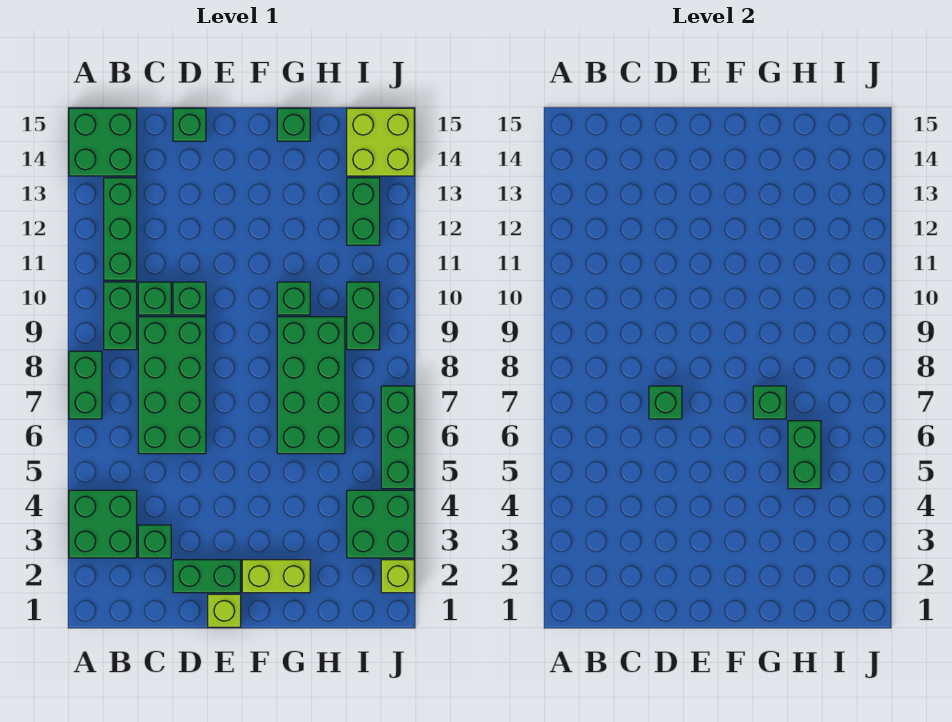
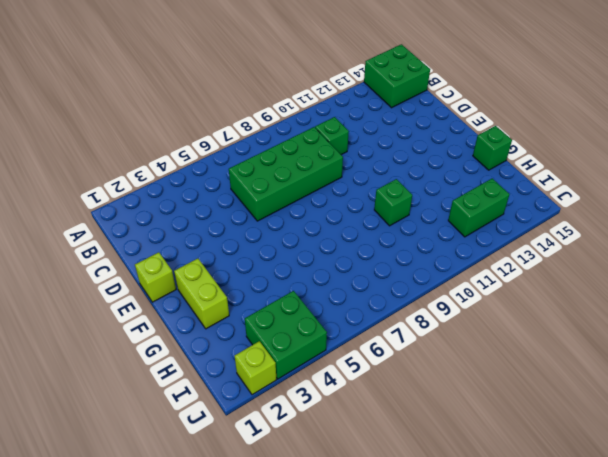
none -> green 2x2 brick [69,490,137,558]
none -> green 1x2 brick [69,351,102,419]
none -> green 1x2 brick [104,282,137,350]

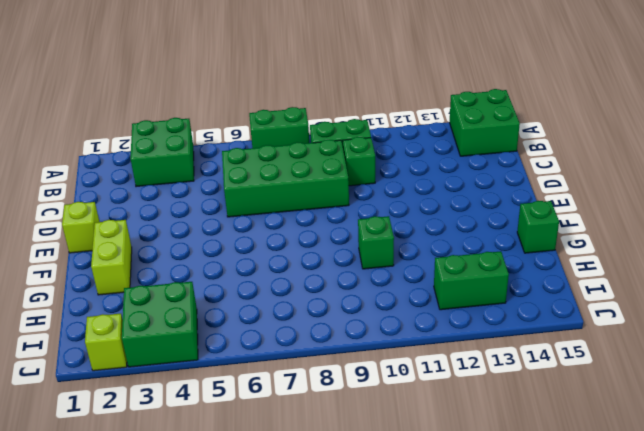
none -> green 1x3 brick [104,178,137,280]
none -> green 1x1 brick [138,525,171,558]
none -> green 1x2 brick [173,560,241,593]

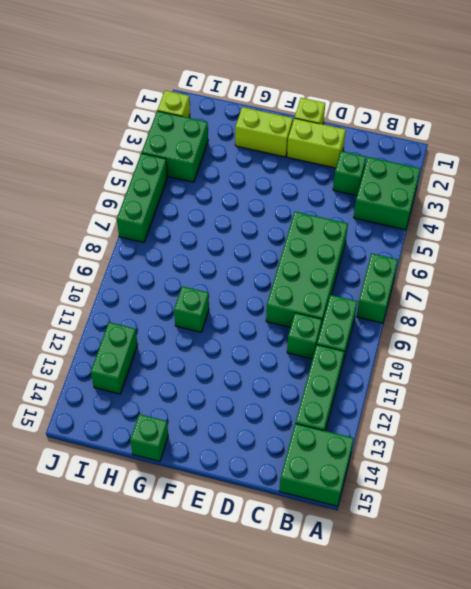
lime 1x2 brick [287,118,346,168] -> green 1x2 brick [173,560,241,593]
none -> green 1x1 brick [173,282,206,315]
none -> green 1x1 brick [173,108,206,141]
none -> green 2x4 brick [277,317,345,454]

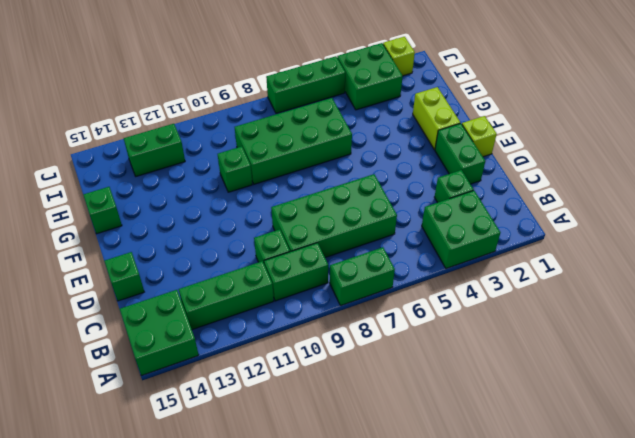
none -> green 1x1 brick [173,282,206,315]
none -> green 1x2 brick [347,282,380,350]
none -> lime 2x2 brick [347,108,414,176]

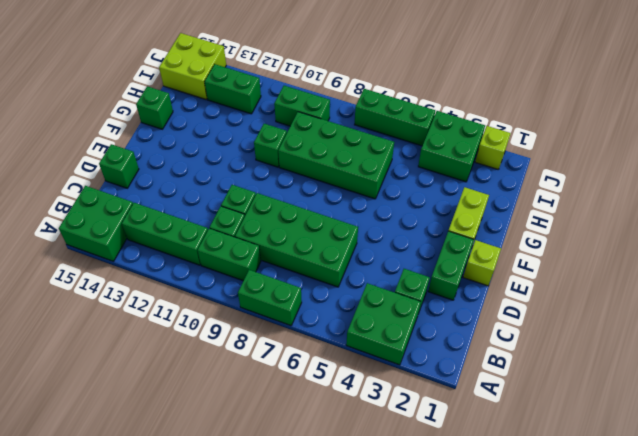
none -> green 1x1 brick [649,386,682,419]
none -> green 1x1 brick [753,386,786,419]
none -> green 1x2 brick [788,421,821,489]

